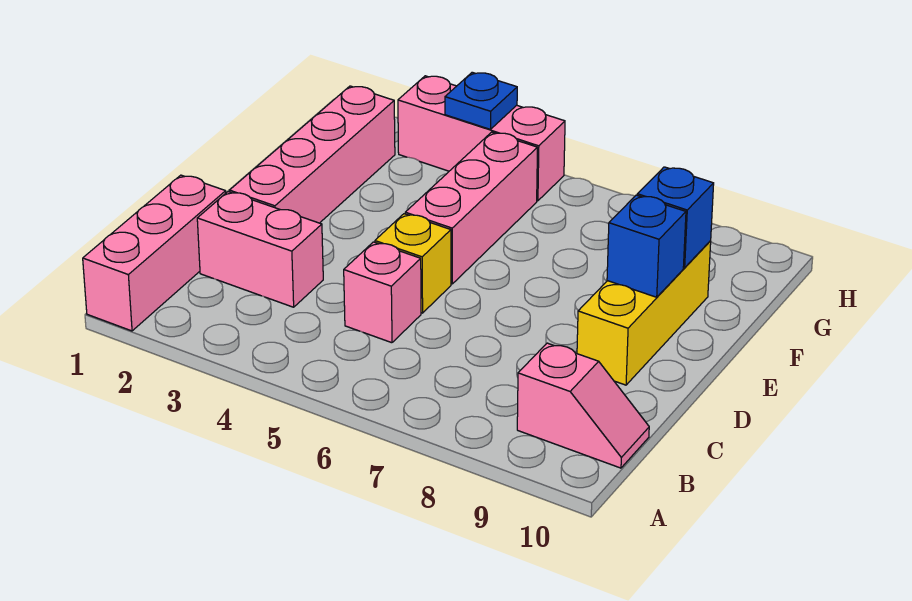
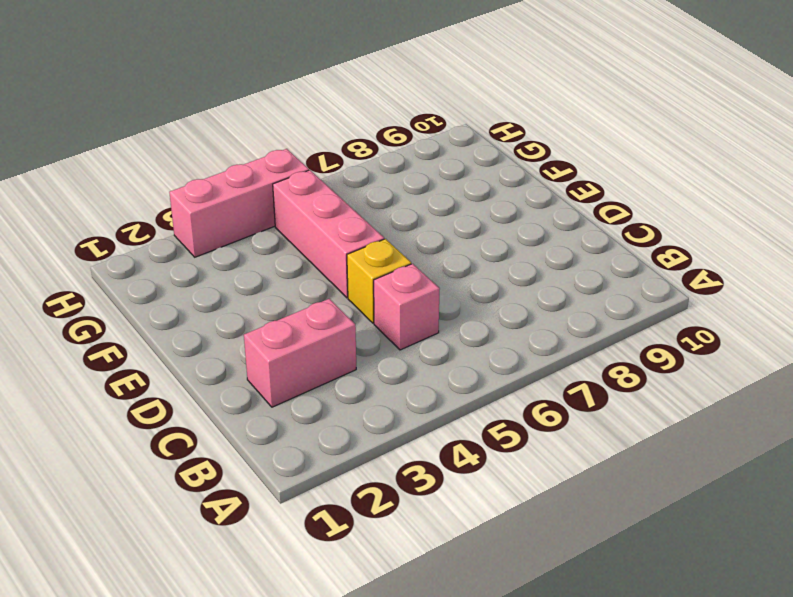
none -> pink 1x3 brick [83,175,226,331]
none -> pink 1x2 slope [517,343,649,468]
none -> pink 1x4 brick [229,86,395,223]

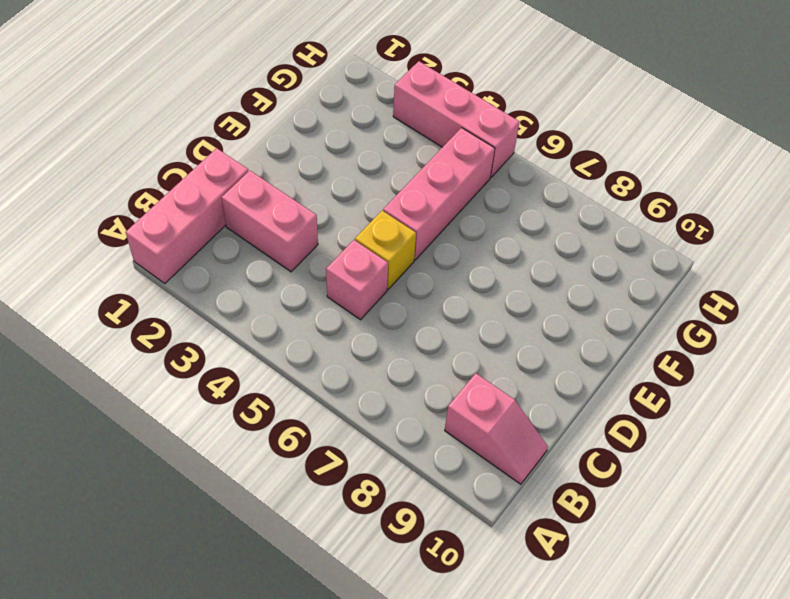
none -> pink 1x4 brick [229,86,395,223]
none -> yellow 1x3 brick [577,241,711,385]
none -> blue 1x1 brick [607,195,686,297]

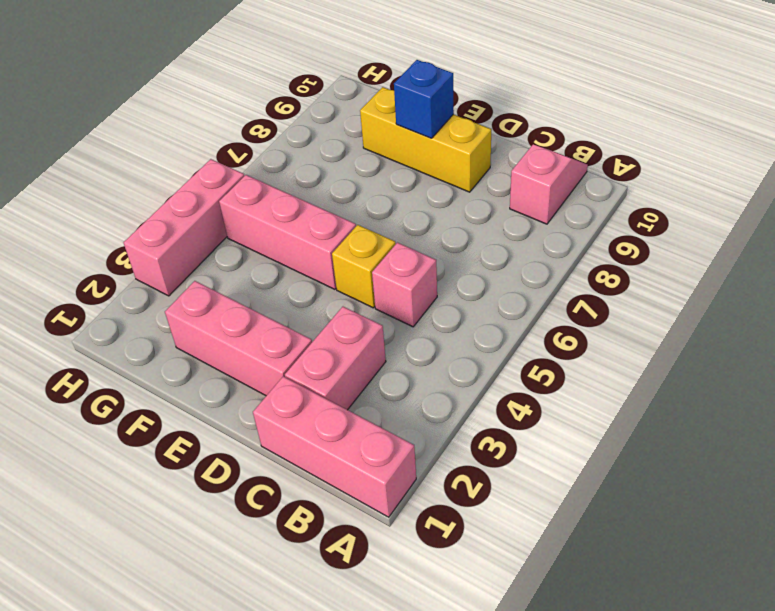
pink 1x3 brick [165,281,312,396] -> pink 1x4 brick [229,86,395,223]
none -> blue 1x1 brick [637,167,714,268]
none -> blue 1x1 plate [445,72,517,129]

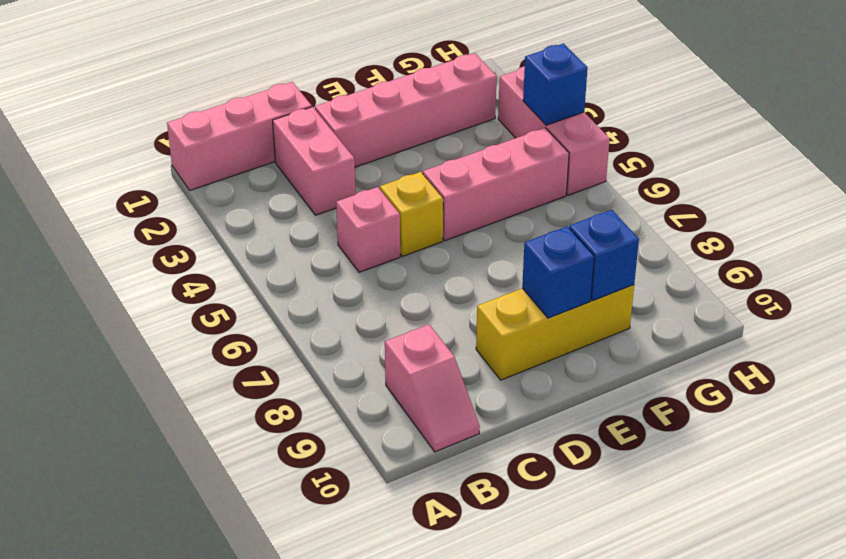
blue 1x1 brick [523,44,588,125] -> blue 1x1 plate [445,72,517,129]

